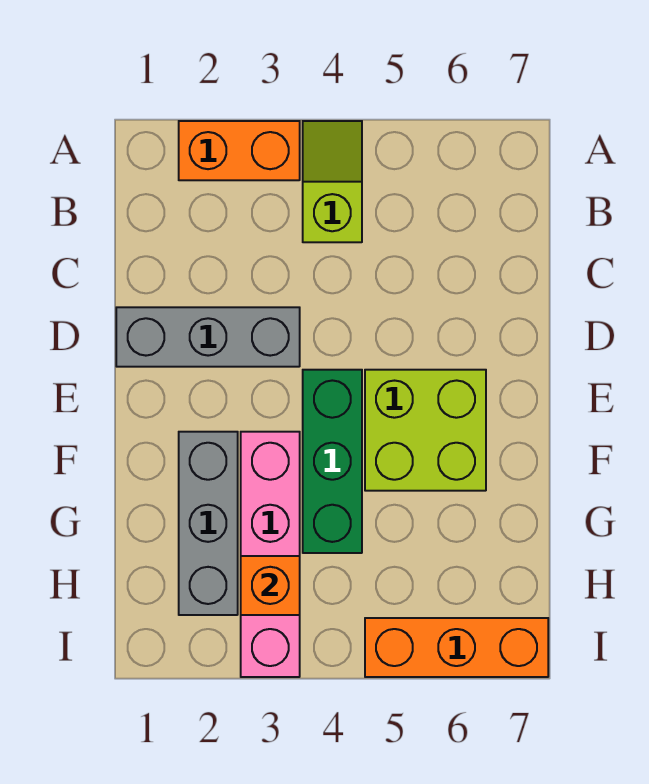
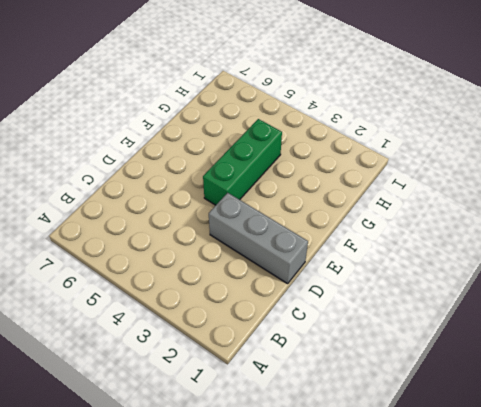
none -> orange 1x2 brick [179,121,300,180]
none -> lime 1x2 slope [303,121,362,242]

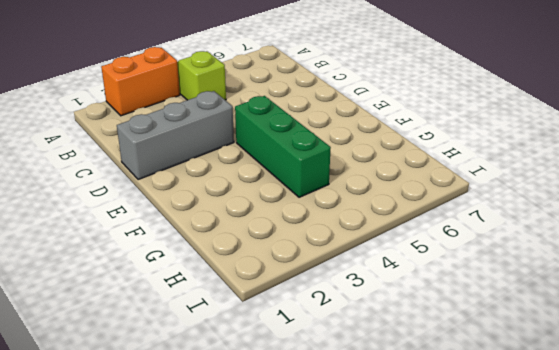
none -> lime 2x2 brick [365,370,486,491]
none -> grey 1x3 brick [179,432,238,615]

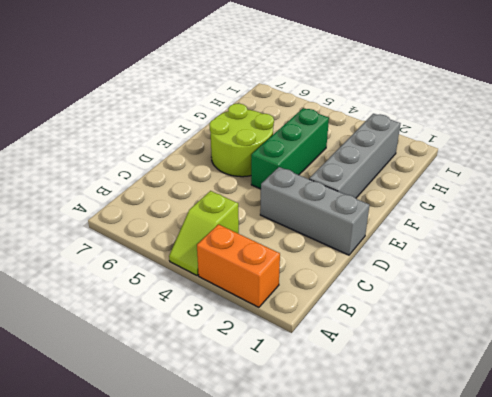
grey 1x4 brick [309,114,400,198] -> grey 1x3 brick [179,432,238,615]
lime 2x2 round brick [210,103,274,177] -> lime 2x2 brick [365,370,486,491]
none -> pink 1x4 brick [241,432,300,677]
none -> orange 1x3 brick [365,618,548,677]

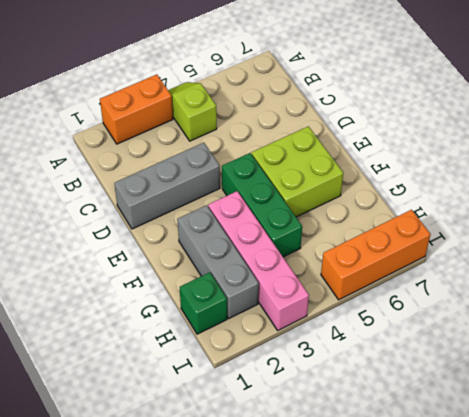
green 1x1 brick [180,272,227,334] -> none
none -> orange 1x1 brick [241,556,300,615]

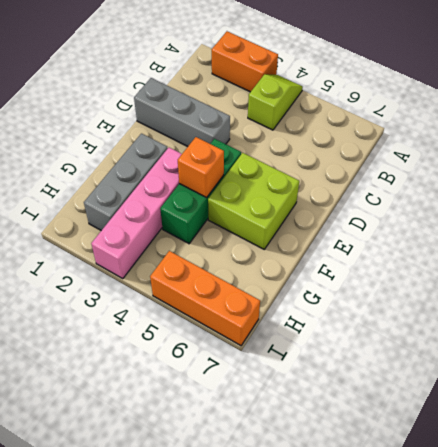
orange 1x1 brick [178,137,224,198] -> orange 1x1 brick moved to [241,556,300,615]

